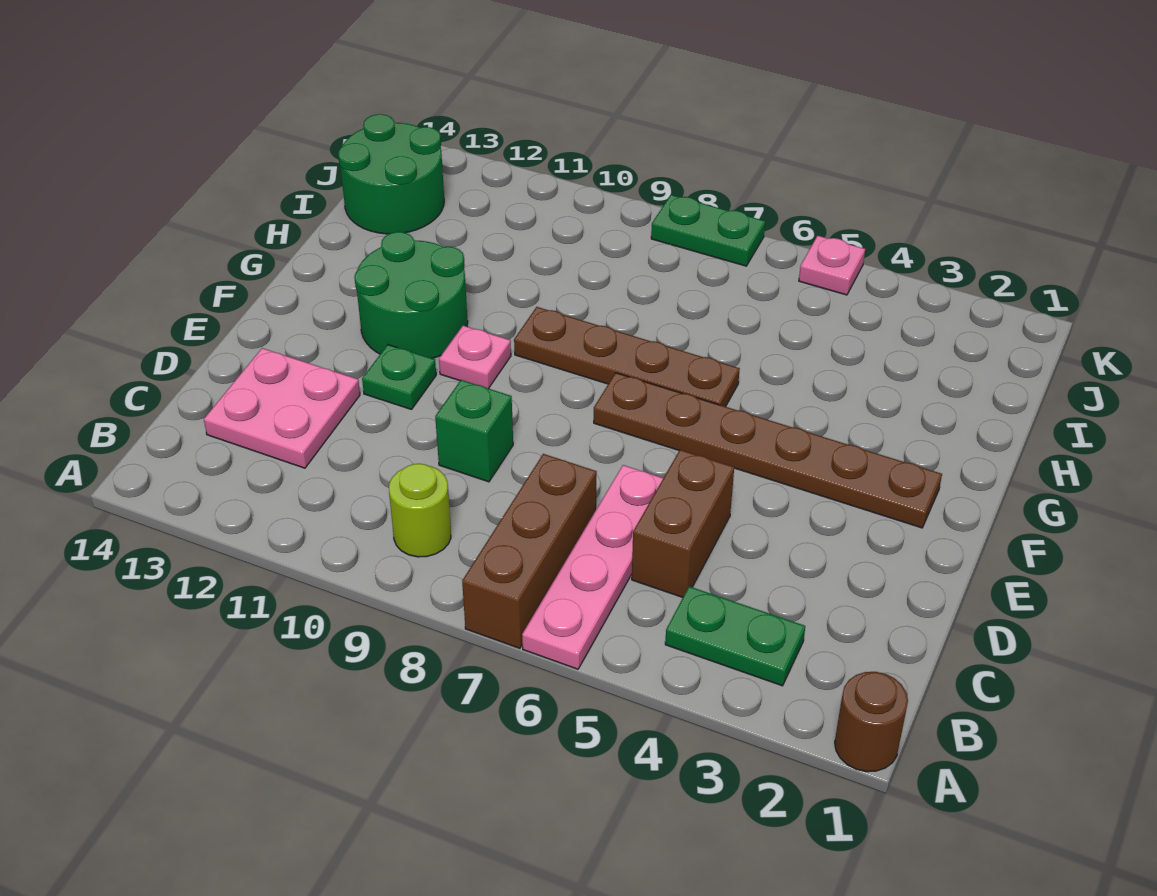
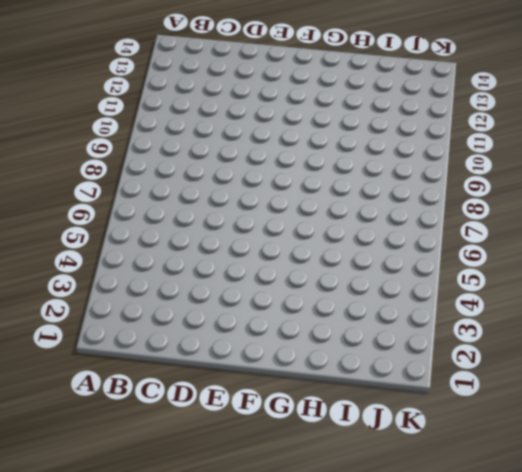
none -> brown 1x1 round brick [835,672,908,772]
none -> pink 1x4 plate [522,465,663,669]
none -> brown 1x3 brick [462,454,597,648]

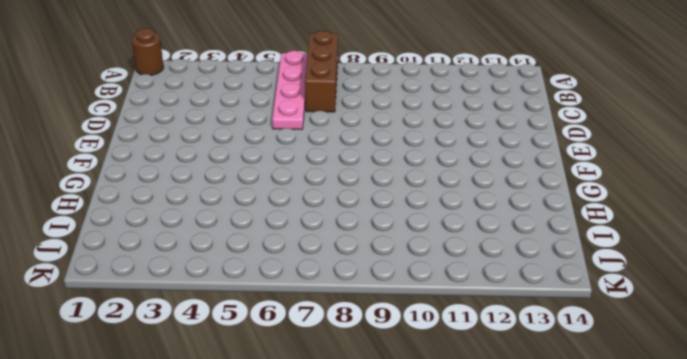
none -> green 1x2 plate [665,586,805,686]
none -> lime 1x1 round brick [389,464,451,557]
none -> brown 1x2 brick [632,450,734,597]

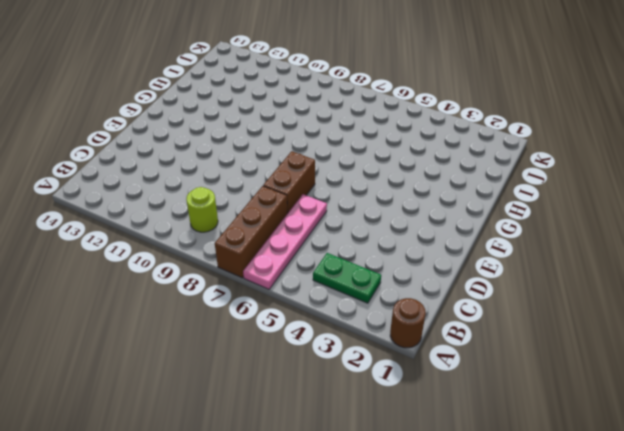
brown 1x2 brick [263,151,315,212] -> brown 1x2 brick moved to [632,450,734,597]
none -> pink 2x2 plate [204,348,360,468]
none -> green 1x1 brick [435,380,513,482]
none -> green 1x1 plate [362,345,436,409]

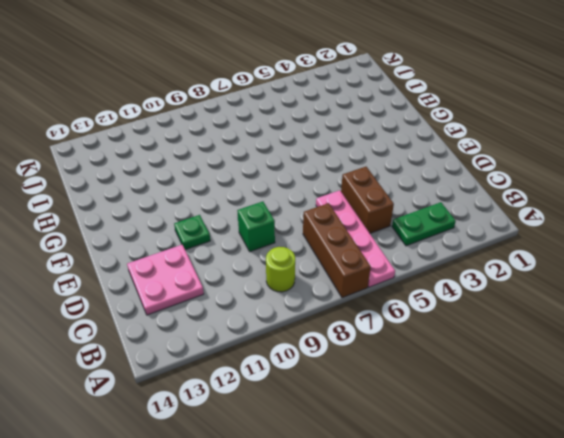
none -> brown 1x1 round brick [835,672,908,772]
none -> brown 1x6 plate [594,373,942,528]
none -> pink 1x1 plate [439,326,511,389]

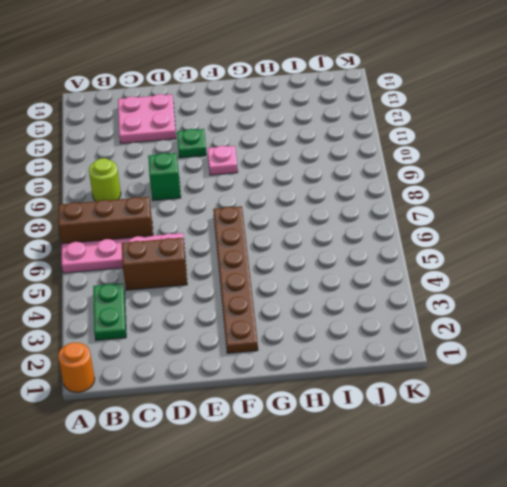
orange 1x1 round brick [58,342,95,392] -> brown 1x1 round brick [835,672,908,772]
none -> green 2x2 round brick [354,232,468,358]
none -> brown 1x4 plate [514,307,740,407]
none -> green 2x2 round brick [338,114,444,234]

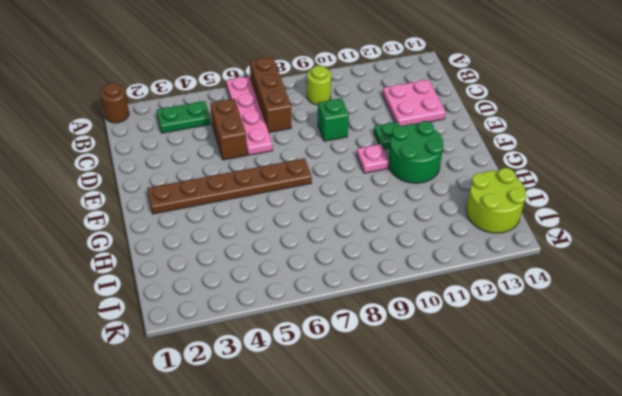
lime 2x2 round brick [466,168,526,233] -> green 2x2 round brick [338,114,444,234]
none -> brown 1x4 plate [514,307,740,407]
none -> pink 1x1 plate [799,236,865,295]
none -> green 1x2 plate [651,195,765,266]

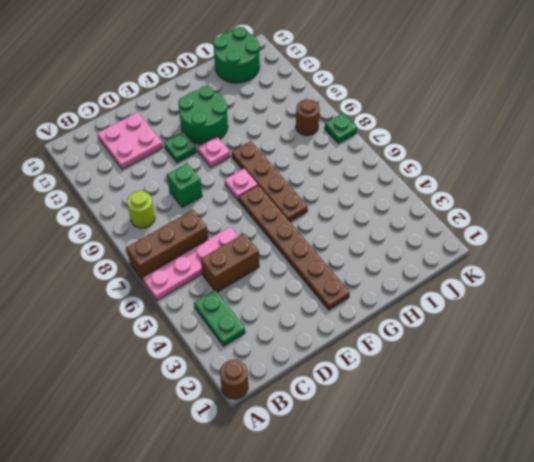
pink 1x1 plate [225,169,258,201] -> pink 1x1 plate moved to [799,236,865,295]
brown 1x1 round brick [296,99,320,136] -> none
green 1x1 plate [325,113,357,144] -> green 1x2 plate [651,195,765,266]

